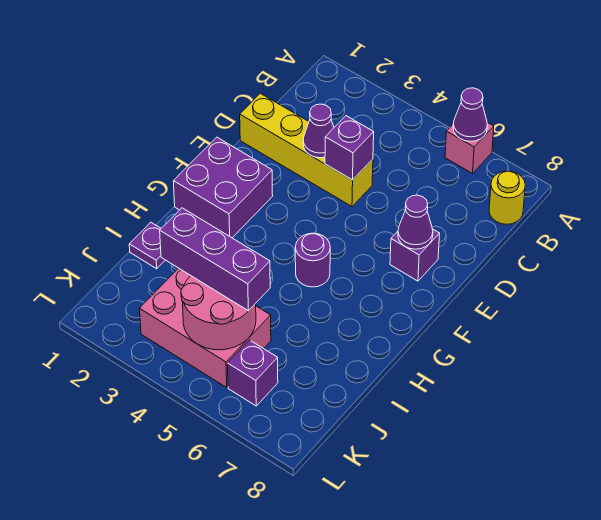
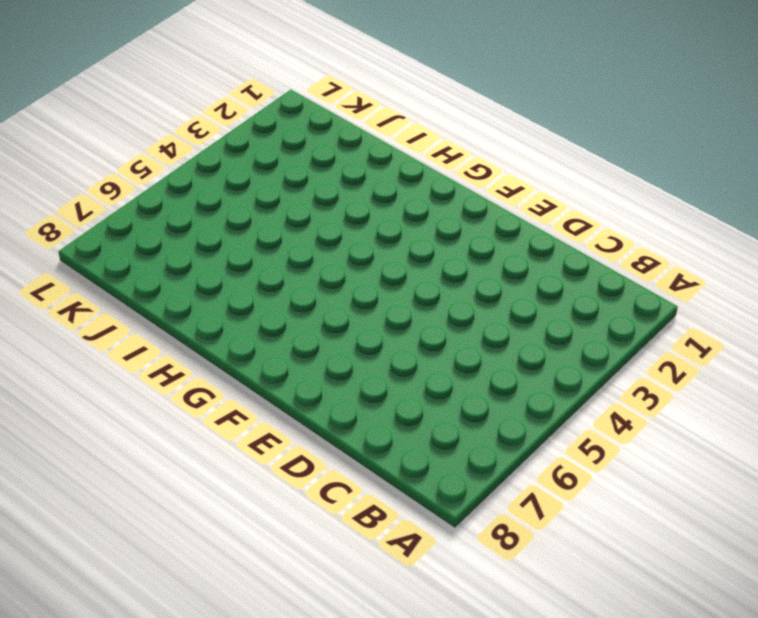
none -> pink 1x1 brick [445,122,494,173]
none -> yellow 1x1 round brick [489,171,525,224]
none -> yellow 1x4 brick [240,93,373,206]

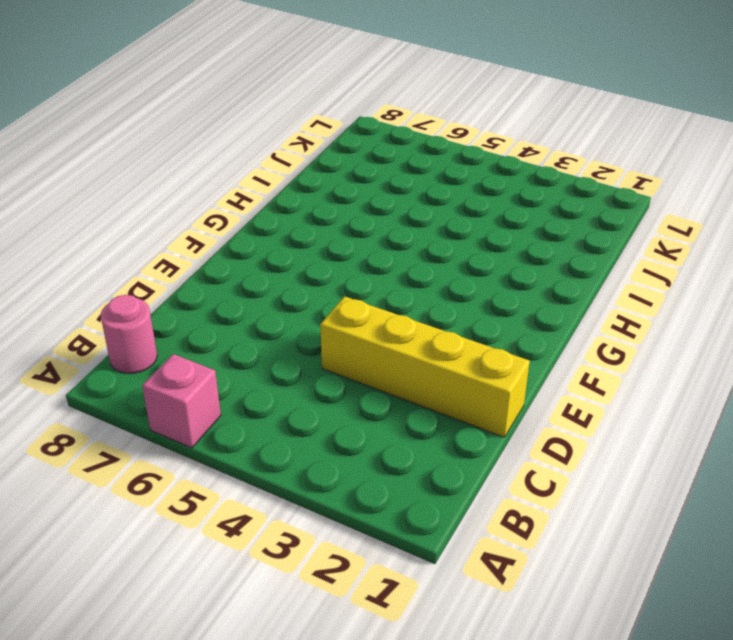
pink 1x1 round brick [101,295,157,374] -> yellow 1x1 round brick [489,171,525,224]
none -> purple 1x1 brick [390,230,440,281]
none -> purple 2x2 brick [173,137,273,238]
none -> purple 1x1 round brick [295,233,330,287]

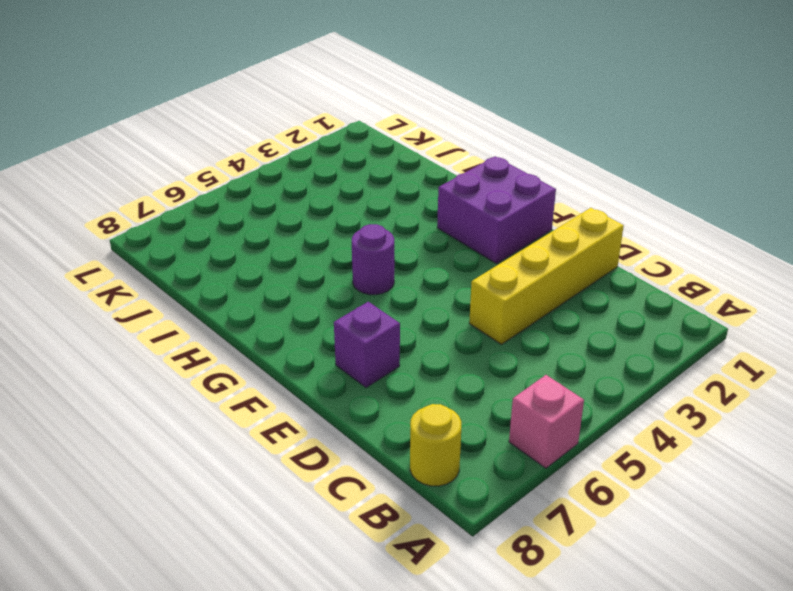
none -> purple 1x1 plate [129,222,165,269]
none -> pink 2x3 brick [140,268,271,387]
none -> purple 1x1 brick [227,340,278,406]

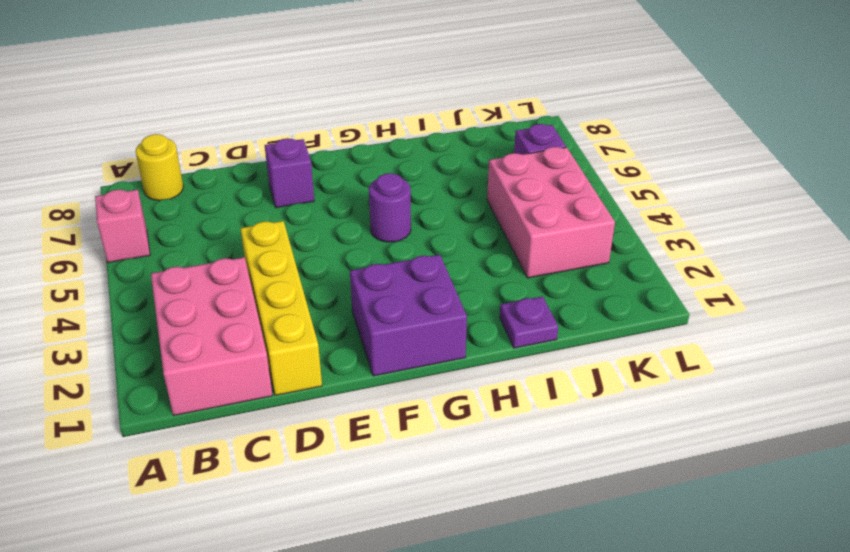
pink 2x3 brick [151,257,273,416] -> none
none -> purple 1x1 cone [453,88,487,141]
none -> purple 1x1 cone [303,104,334,158]
none -> purple 1x1 brick [325,116,374,180]

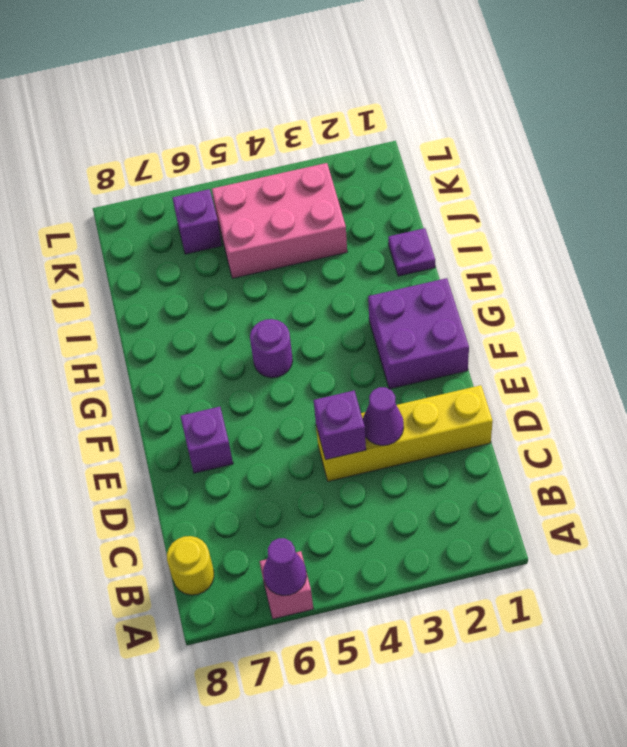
none -> purple 1x1 cone [398,195,433,249]
none -> pink 2x2 round brick [181,276,256,350]
none -> purple 1x3 brick [160,208,270,311]

